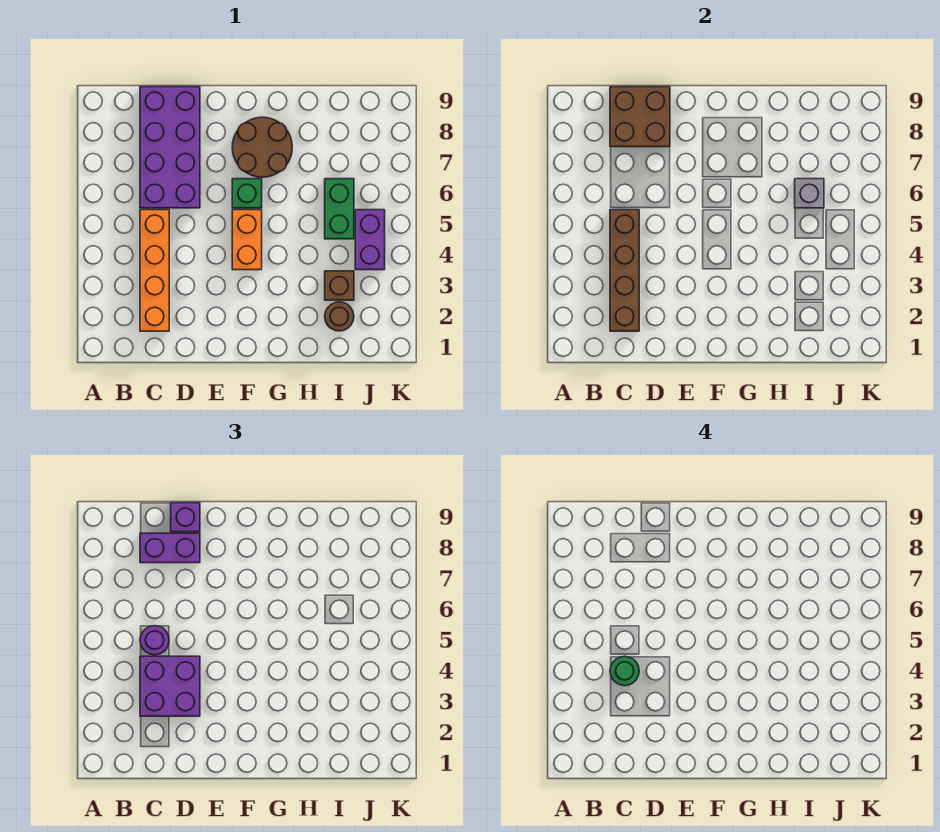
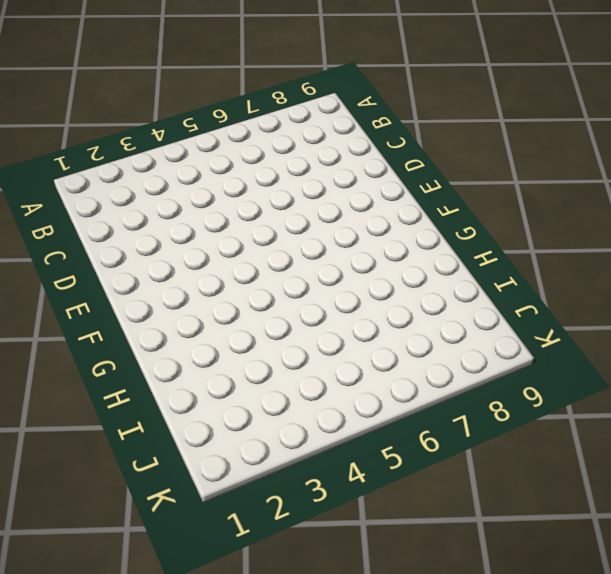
none -> orange 1x4 brick [140,210,169,331]
none -> purple 2x4 brick [140,87,200,208]
none -> orange 1x2 brick [232,210,262,270]

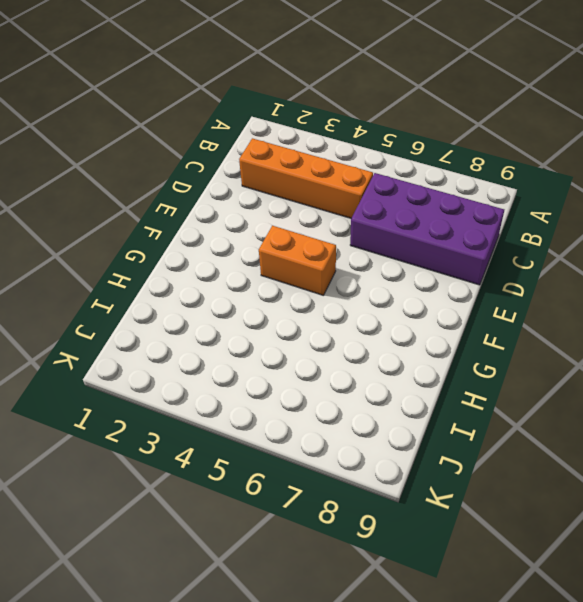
none -> green 1x1 brick [232,179,262,208]
none -> brown 2x2 round brick [232,117,292,177]
none -> brown 1x1 round brick [325,302,354,331]

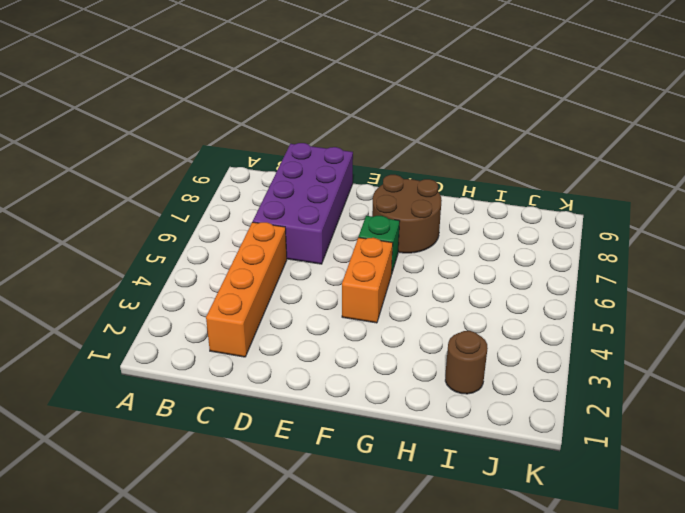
none -> brown 1x1 brick [325,271,354,300]
none -> green 1x2 brick [325,179,354,239]
none -> purple 1x2 brick [355,210,385,270]

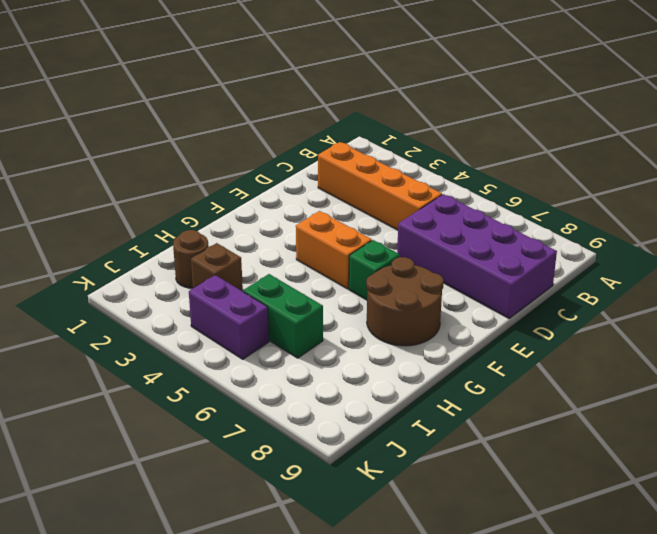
none -> brown 1x4 brick [610,210,639,331]
none -> brown 2x2 brick [610,87,670,147]
none -> grey 1x1 brick [795,179,824,208]

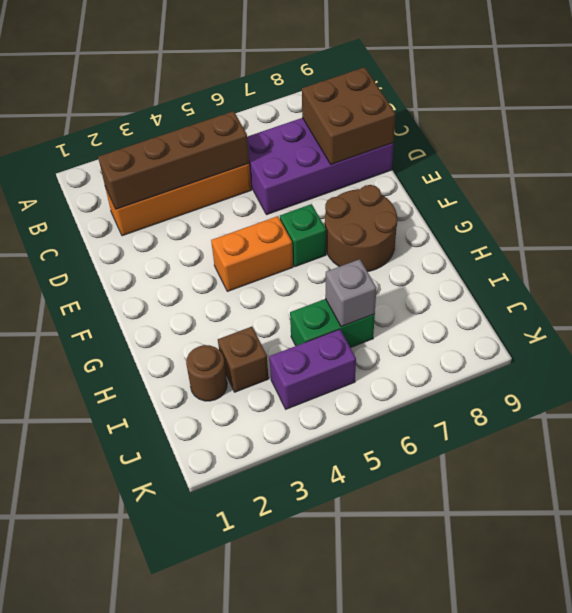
none -> purple 2x2 brick [140,656,200,716]
none -> purple 1x1 round brick [140,626,169,655]
none -> purple 1x2 brick [140,533,200,563]

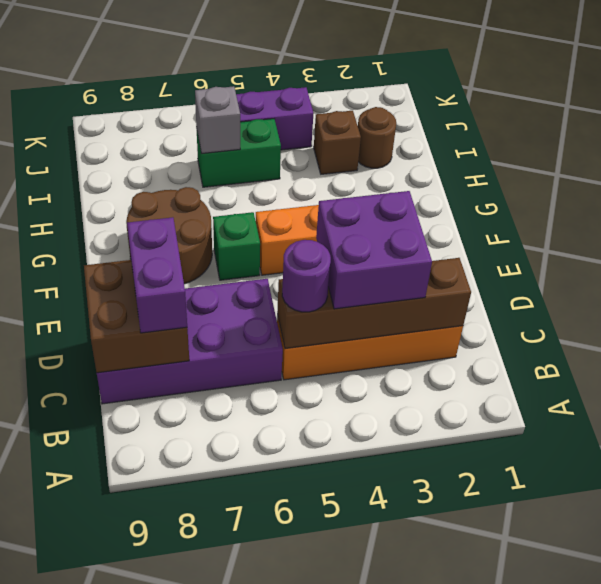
none -> purple 1x1 brick [171,503,200,532]
none -> green 1x1 round brick [610,656,639,686]

